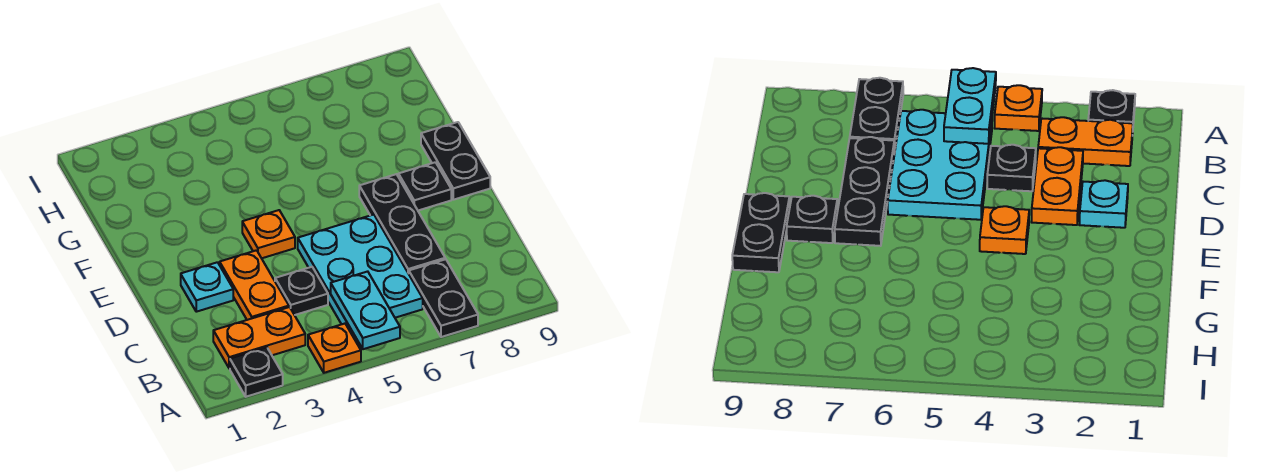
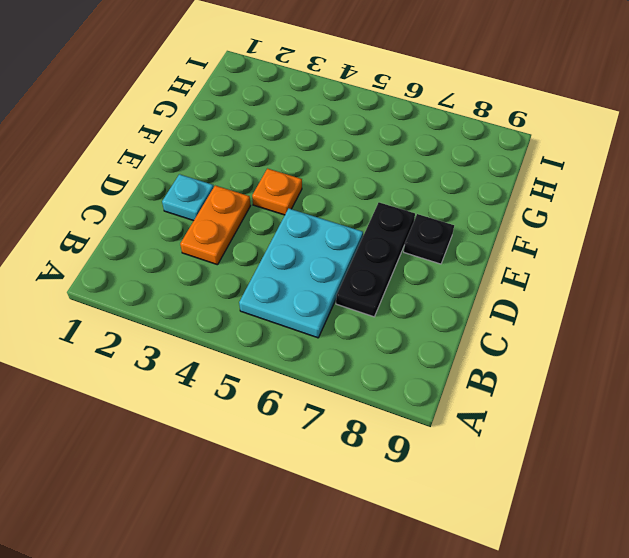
none -> black 1x1 plate [230,347,283,397]
none -> orange 1x1 plate [308,324,361,373]
none -> black 1x2 plate [409,259,478,337]

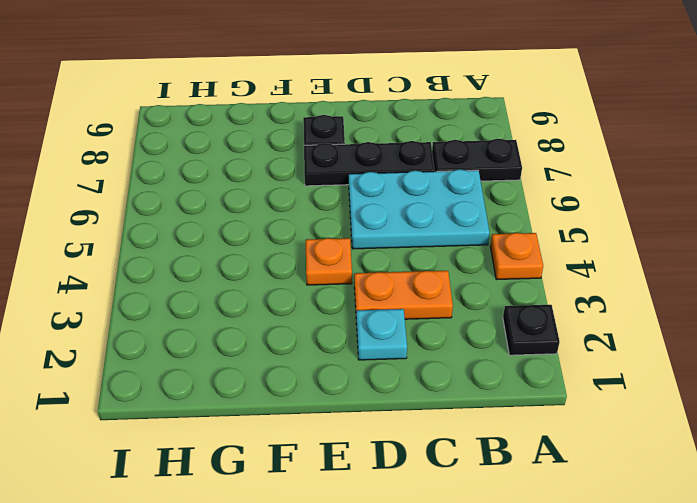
none -> orange 1x2 plate [213,307,305,368]
none -> black 1x1 plate [275,267,328,315]
none -> black 1x2 plate [421,122,490,200]

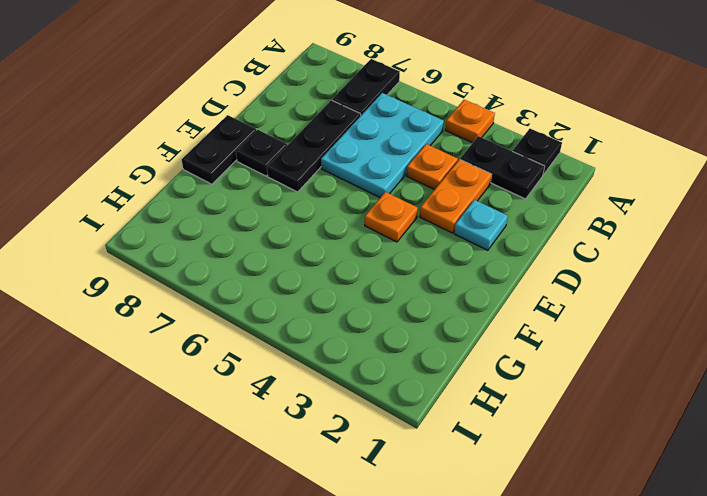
black 1x2 plate [460,136,545,199] -> orange 1x2 plate [213,307,305,368]
orange 1x1 plate [407,144,458,190] -> black 1x1 plate [275,267,328,315]
none -> cyan 1x2 plate [331,271,400,349]

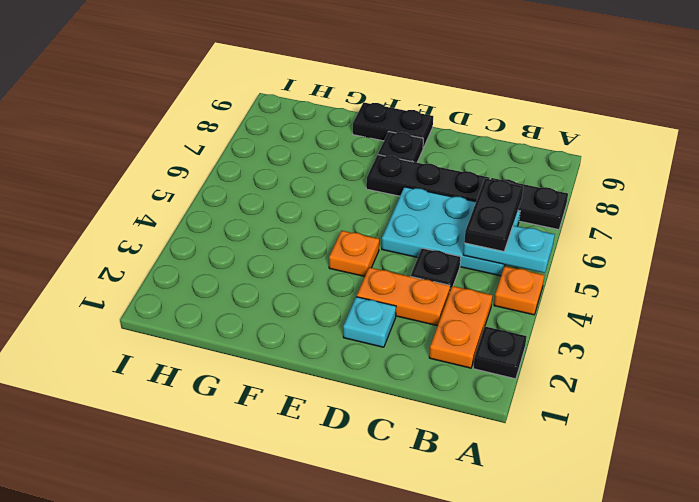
black 1x2 plate [464,178,523,252] -> none

